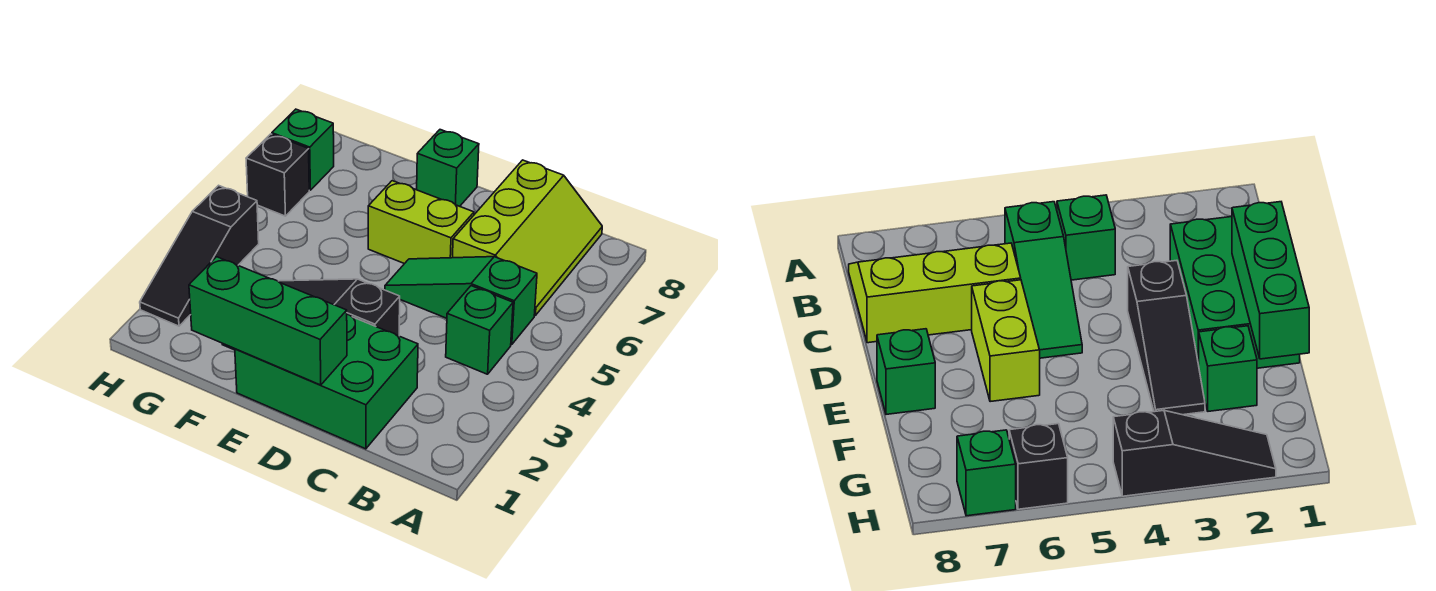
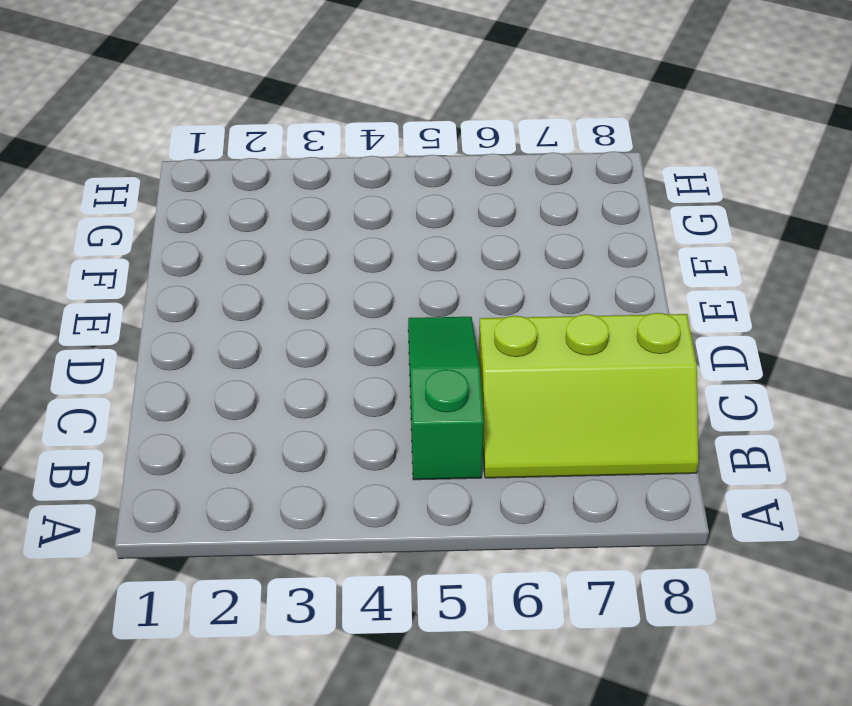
none -> green 1x1 brick [446,286,513,374]
none -> green 2x3 brick [235,314,418,449]
none -> black 1x3 slope [278,279,400,336]

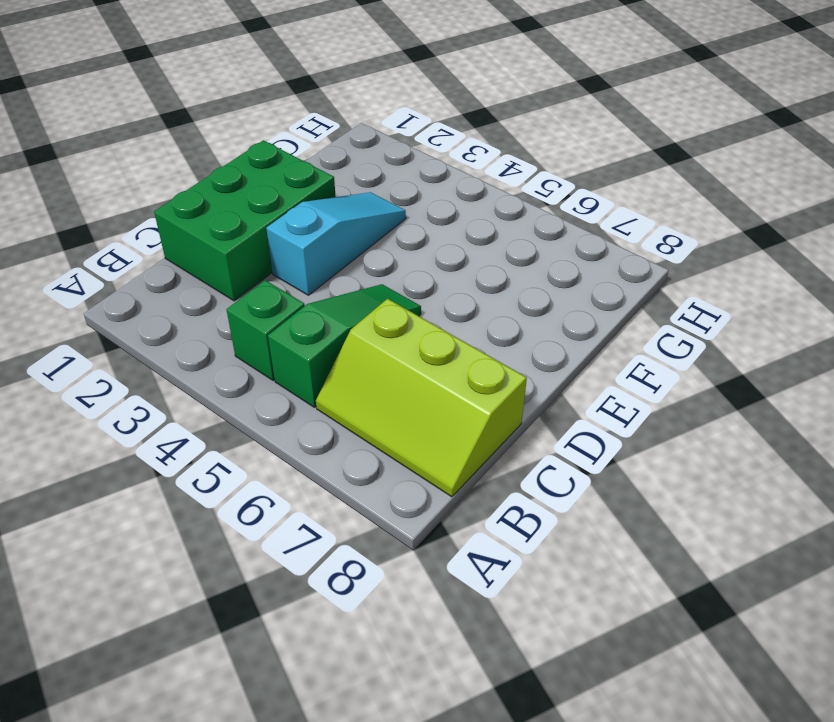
cyan 1x3 slope [266,192,406,295] -> black 1x3 slope [278,279,400,336]
none -> lime 1x2 brick [368,181,474,264]
none -> green 1x1 brick [417,130,479,206]
none -> green 1x1 brick [1199,326,1257,411]

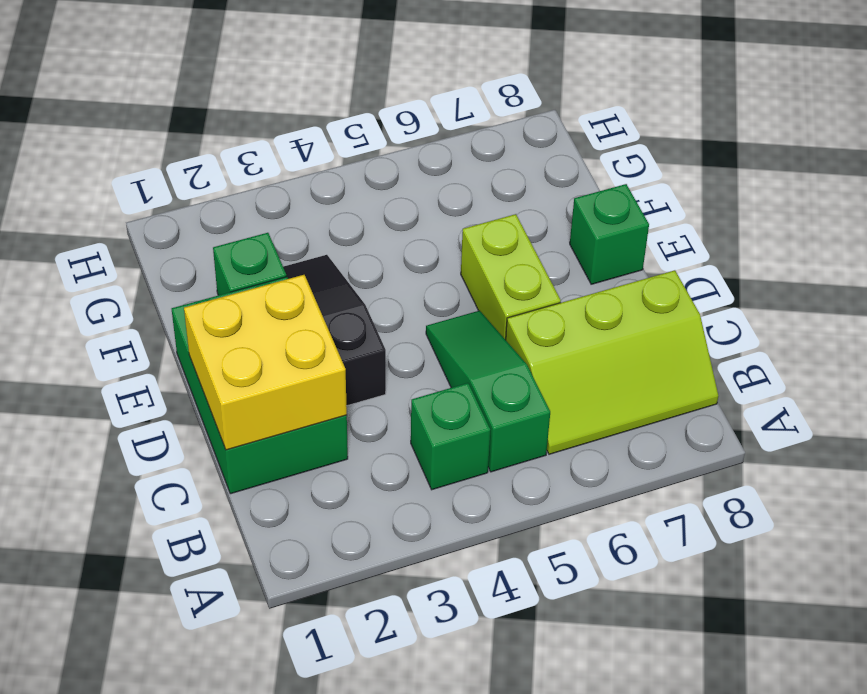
yellow 2x2 brick [184,275,347,450] -> green 1x3 brick [189,257,347,385]
none -> black 1x3 slope [140,185,259,326]
none -> black 1x1 brick [246,134,309,216]
none -> green 1x1 brick [272,109,334,190]

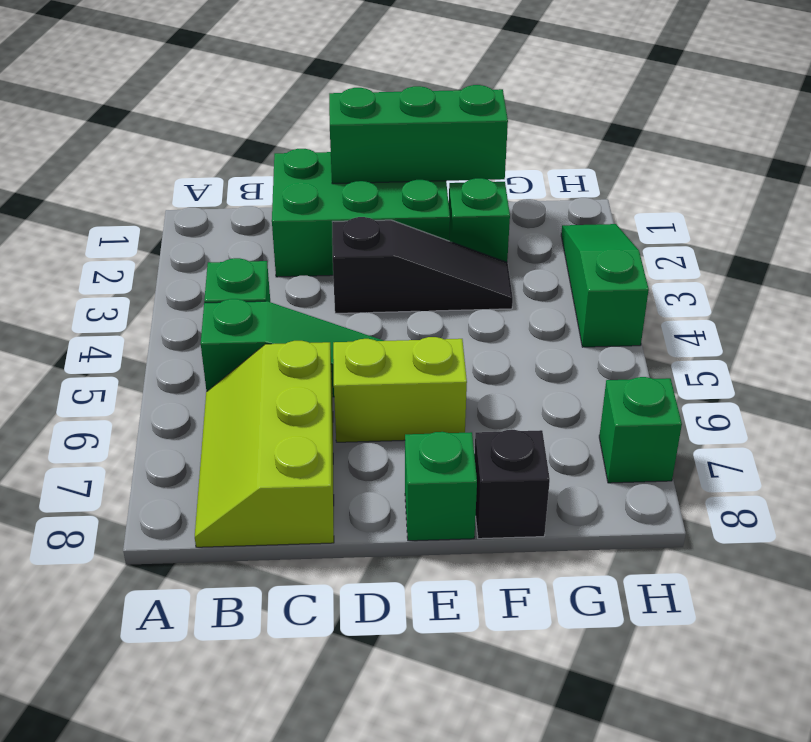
black 1x1 brick [474,430,550,539] -> black 1x1 brick moved to [246,134,309,216]
green 1x3 slope [561,224,649,347] -> black 1x3 slope [140,185,259,326]

